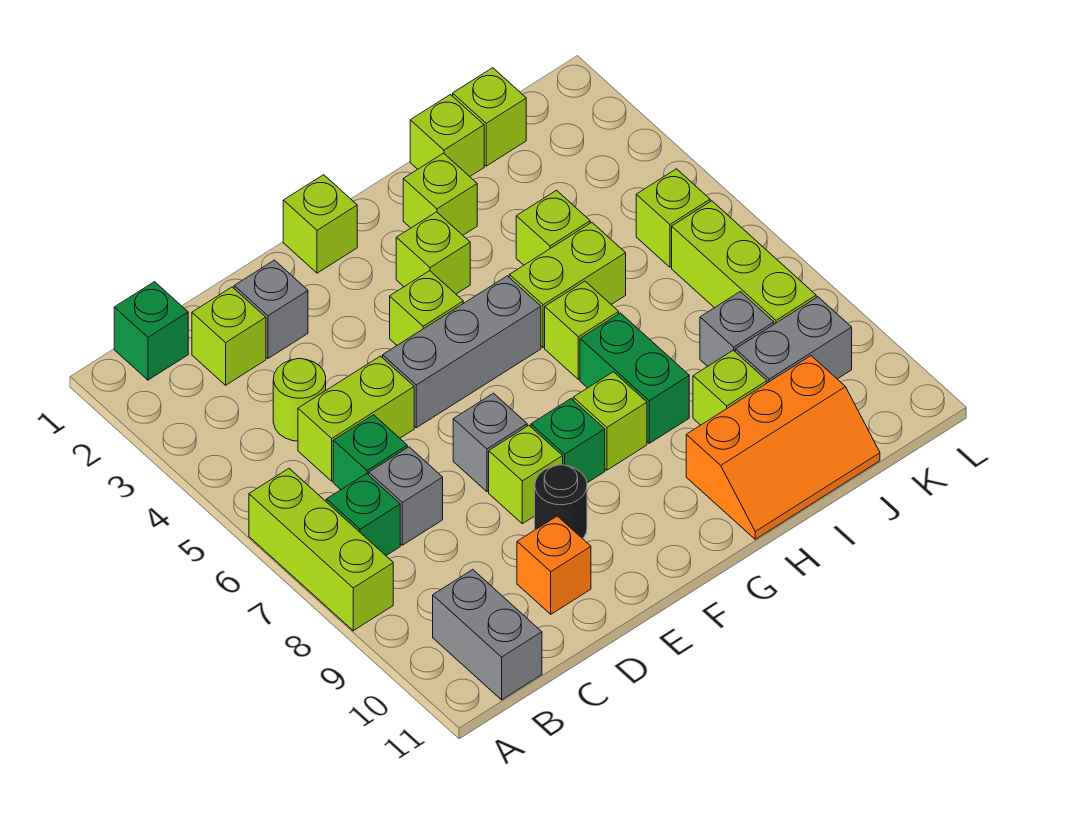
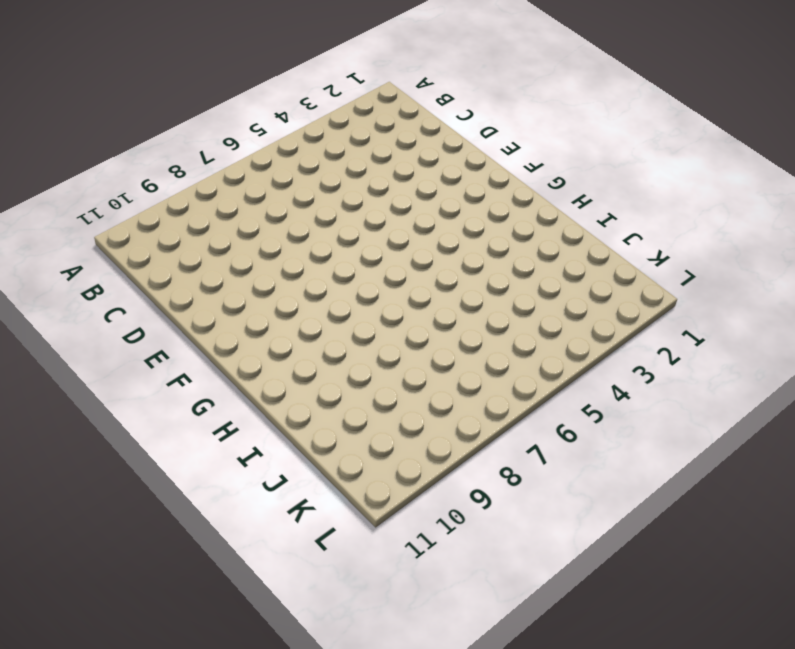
none -> lime 1x3 brick [249,469,393,631]
none -> green 1x1 brick [114,282,188,380]
none -> green 1x1 brick [326,474,400,556]
none -> grey 1x2 brick [433,570,542,700]

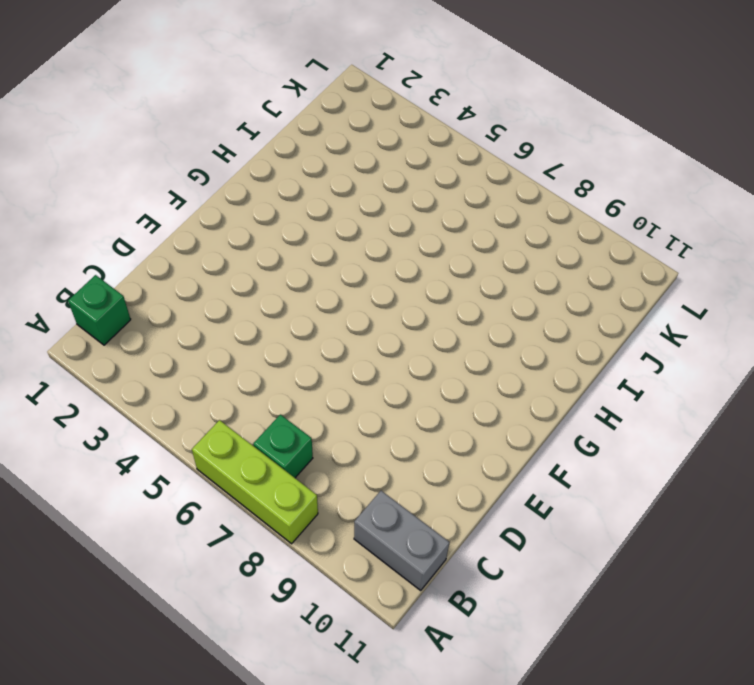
none -> lime 1x1 brick [192,287,266,385]
none -> lime 1x1 round brick [273,359,326,441]
none -> lime 1x2 brick [298,356,414,481]
none -> green 1x1 brick [333,415,407,489]

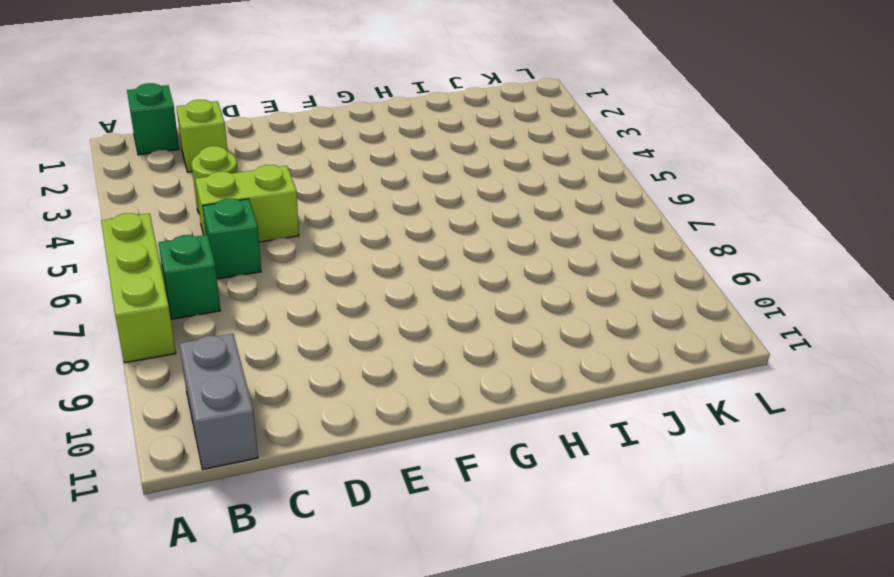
none -> grey 1x1 brick [369,447,443,545]
none -> grey 1x1 brick [234,260,308,358]
none -> orange 1x1 brick [517,516,591,614]
none -> grey 1x3 brick [383,276,541,428]

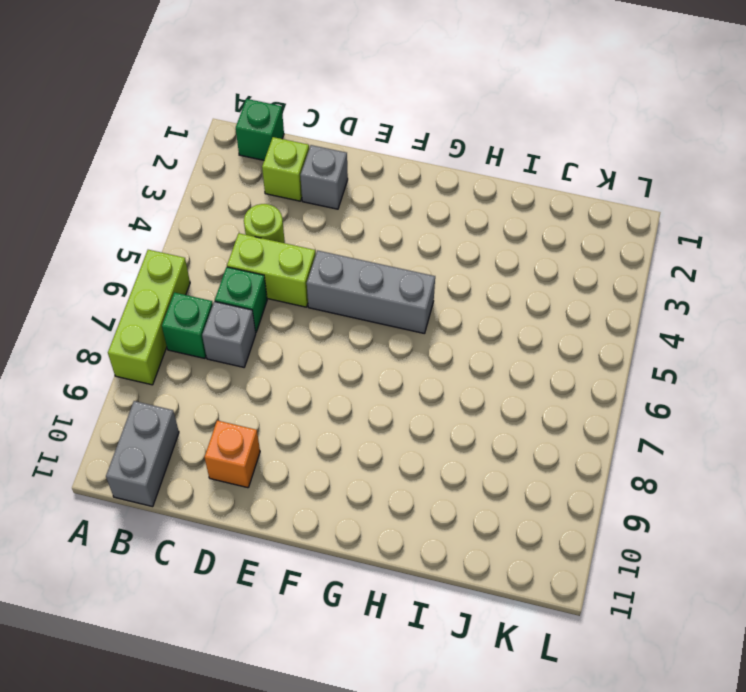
none -> grey 1x1 brick [453,393,527,492]
none -> lime 1x1 brick [489,425,563,524]
none -> black 1x1 round brick [535,465,587,539]
none -> lime 1x1 brick [283,175,357,273]

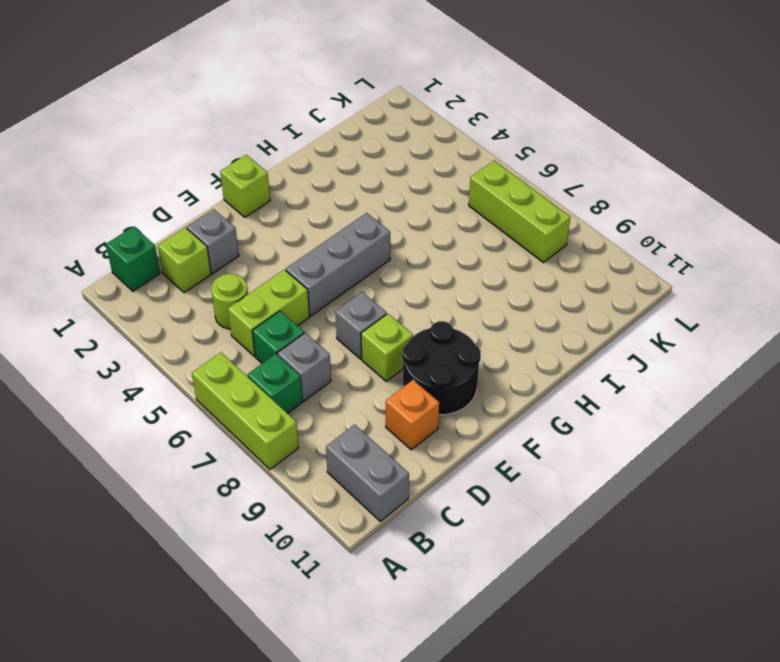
black 2x2 round brick [402,321,481,415] -> black 1x1 round brick [535,465,587,539]
none -> lime 1x1 brick [390,271,463,345]
none -> green 1x1 brick [531,399,605,483]
none -> lime 1x1 brick [396,212,470,294]
none -> lime 1x1 brick [573,372,647,470]

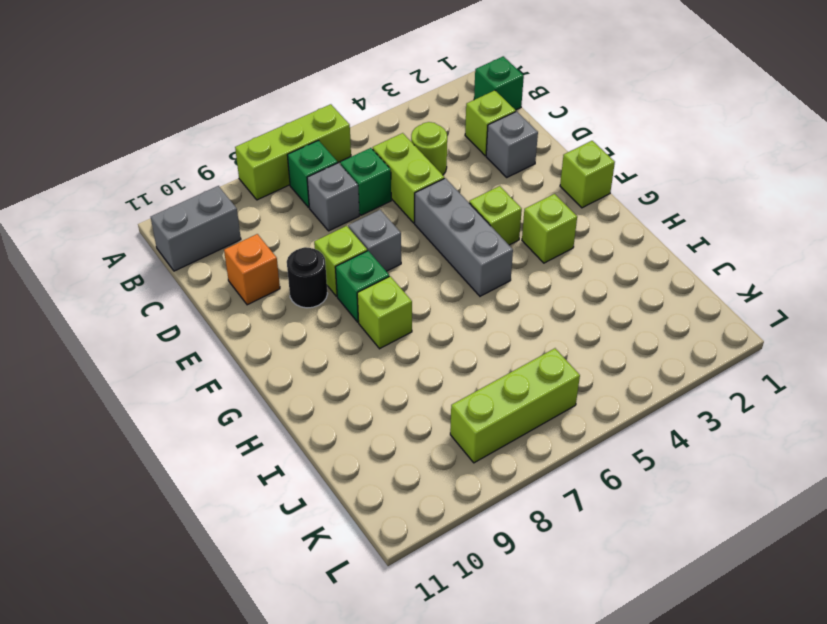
none -> lime 1x1 brick [403,153,477,235]
none -> lime 1x2 brick [509,223,626,347]
none -> lime 1x1 brick [545,281,619,379]
none -> green 1x2 brick [580,313,689,443]

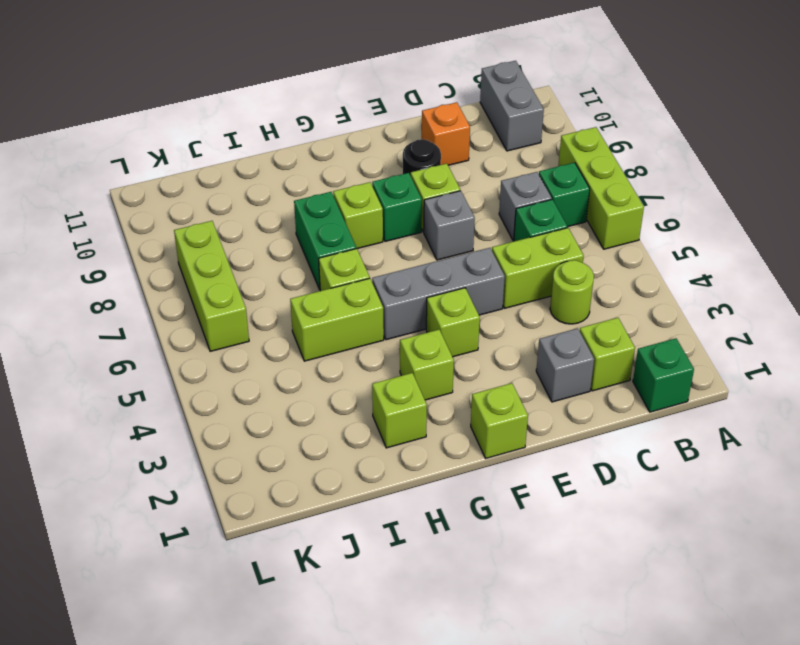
none -> orange 2x3 slope [686,356,880,539]
none -> lime 1x1 brick [410,95,484,176]
none -> lime 1x1 brick [516,190,590,265]
none -> lime 1x1 brick [693,350,767,425]

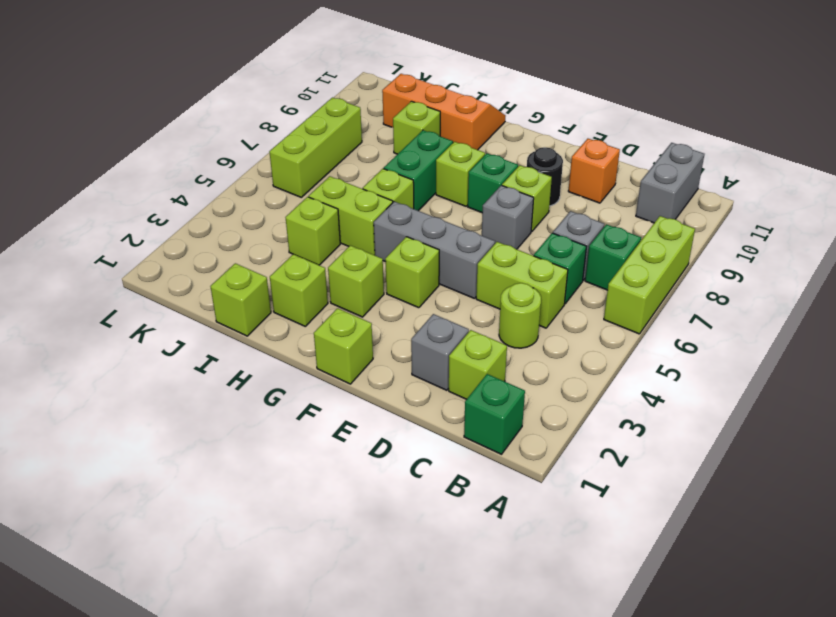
none -> lime 1x1 brick [453,68,526,166]
none -> grey 1x1 brick [700,292,774,366]
none -> grey 1x2 brick [735,297,852,383]
none -> lime 1x1 brick [636,169,710,267]

